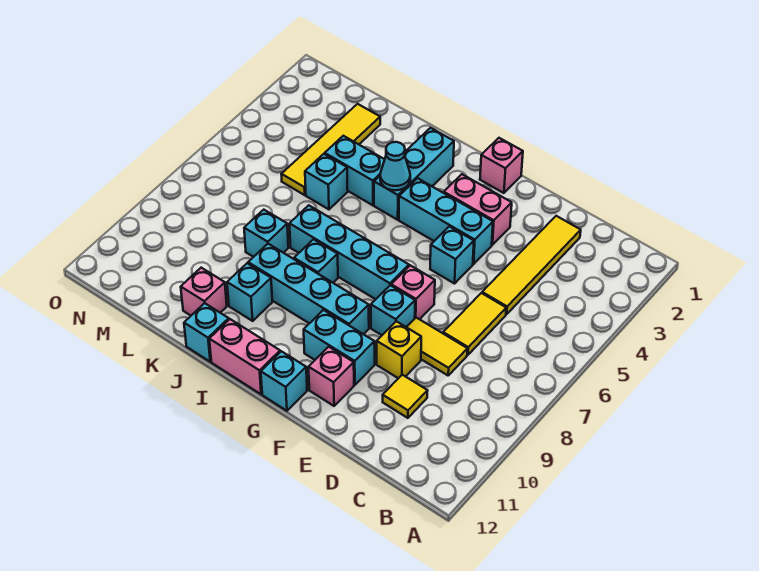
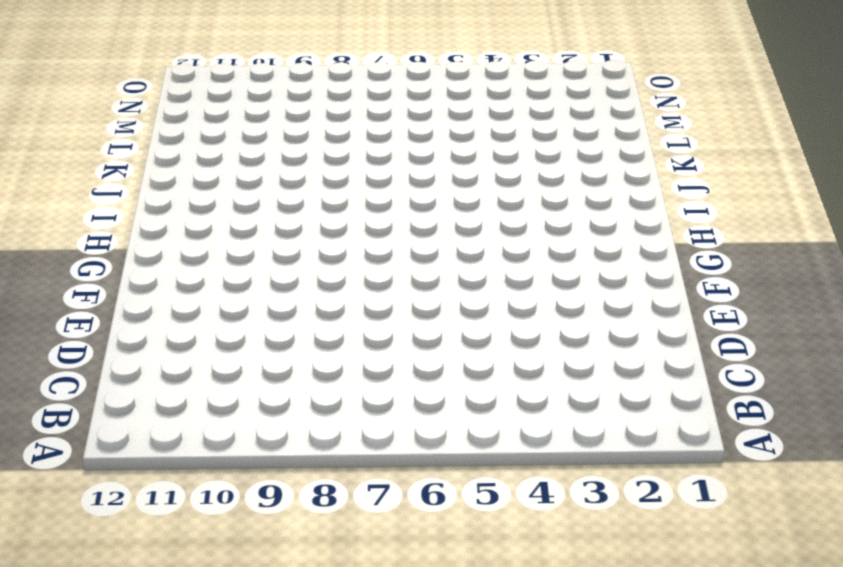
none -> yellow 1x4 tile [482,216,581,314]
none -> yellow 1x2 tile [443,293,506,355]
none -> yellow 1x2 tile [407,318,467,375]

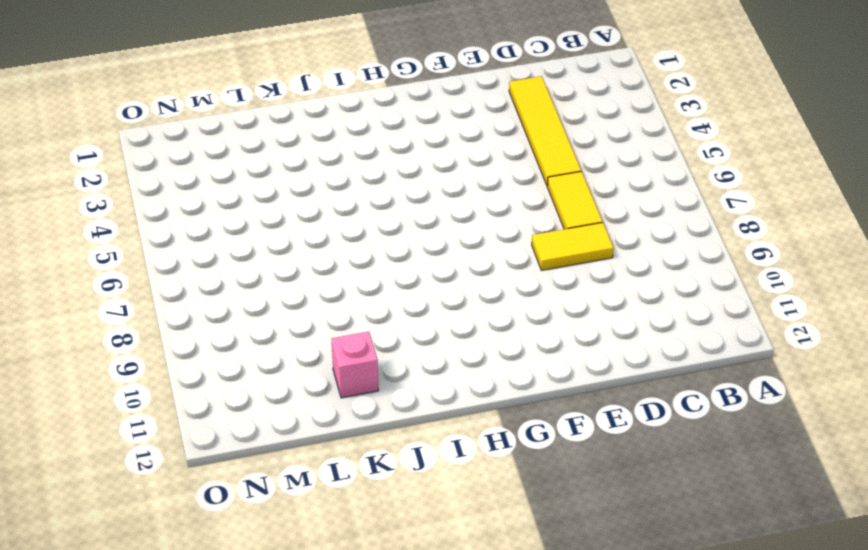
none -> yellow 1x1 tile [383,375,428,418]
none -> yellow 1x1 brick [377,321,421,378]
none -> pink 1x2 brick [444,174,512,245]

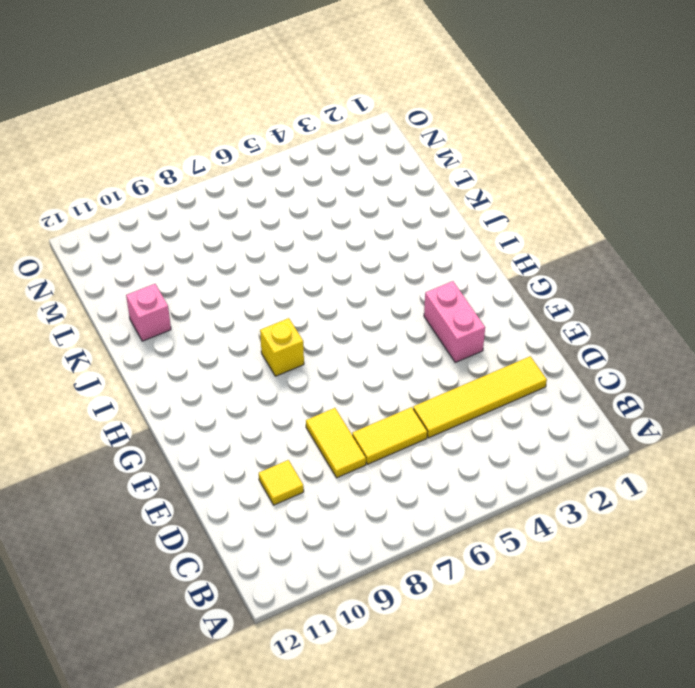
yellow 1x1 brick [260,318,304,376] -> yellow 1x1 brick moved to [377,321,421,378]
none -> cyan 1x3 brick [399,178,493,264]
none -> cyan 1x1 brick [430,226,474,284]
none -> pink 1x1 brick [391,265,435,319]

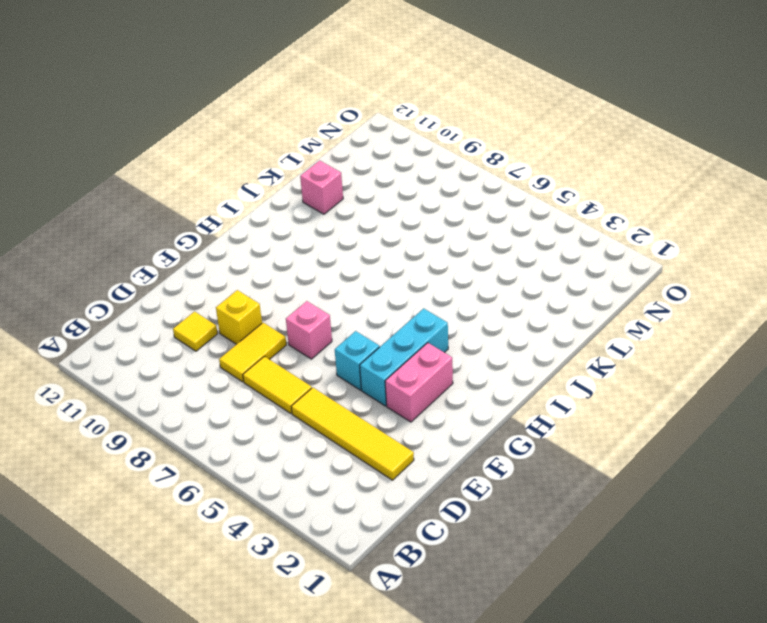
none -> cyan 1x1 brick [371,285,415,335]
none -> cyan 1x2 brick [304,310,375,385]
none -> pink 1x1 brick [309,347,354,406]

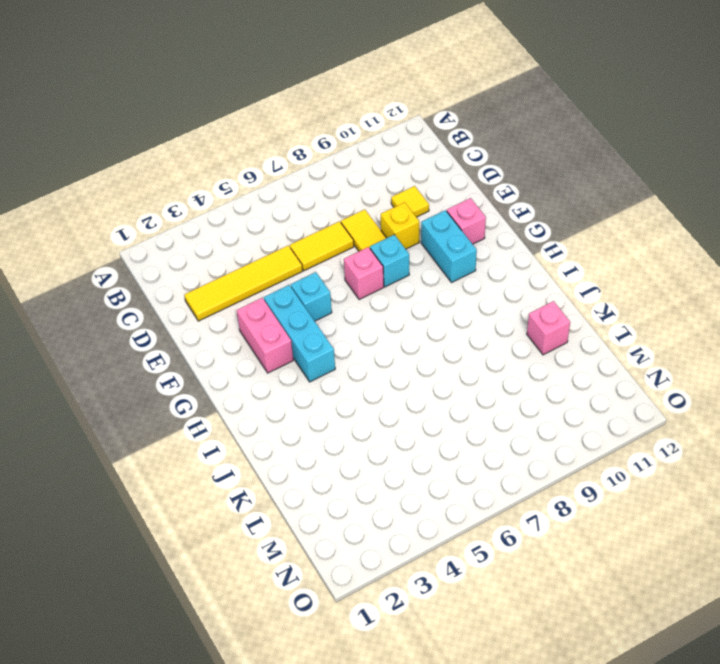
none -> pink 1x1 brick [480,138,523,193]
none -> cyan 1x4 brick [290,205,409,299]
none -> cyan 1x4 brick [248,244,369,334]

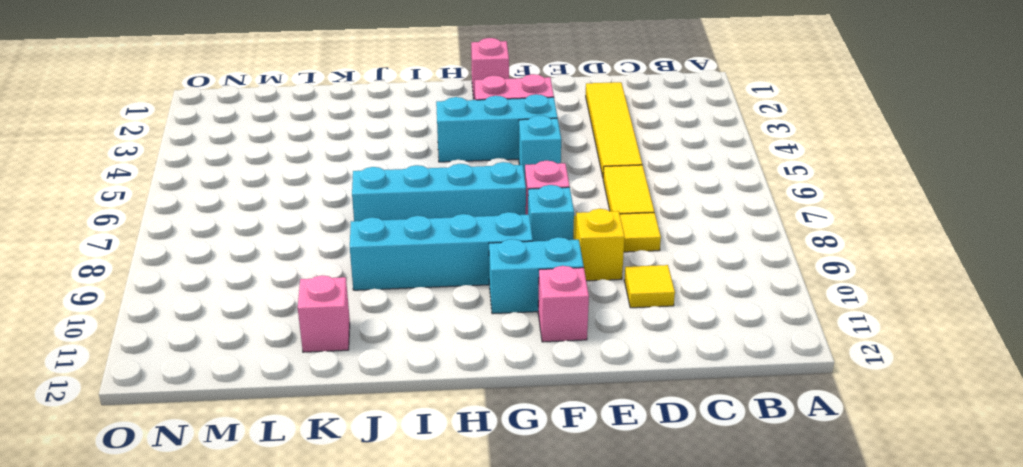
none -> cyan 1x1 brick [261,351,307,411]
none -> pink 1x2 brick [209,319,280,394]
none -> cyan 1x3 brick [374,128,454,220]

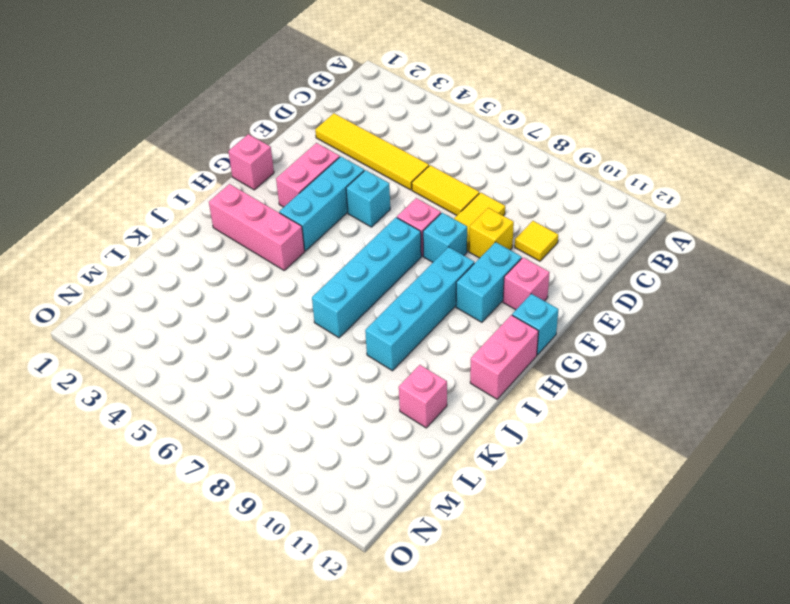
pink 1x3 brick [209,184,305,270] -> cyan 1x3 brick [374,128,454,220]
none -> cyan 1x1 brick [294,239,338,283]
none -> cyan 1x2 brick [325,136,385,205]
none -> cyan 1x1 brick [227,263,272,321]

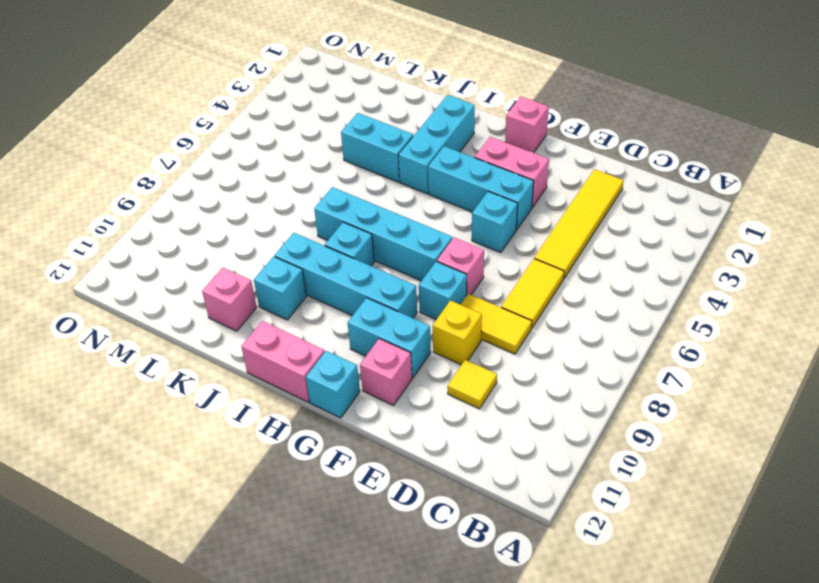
none -> cyan 1x1 brick [184,303,229,362]
none -> cyan 1x1 brick [305,154,348,209]
none -> cyan 1x1 brick [244,210,288,257]

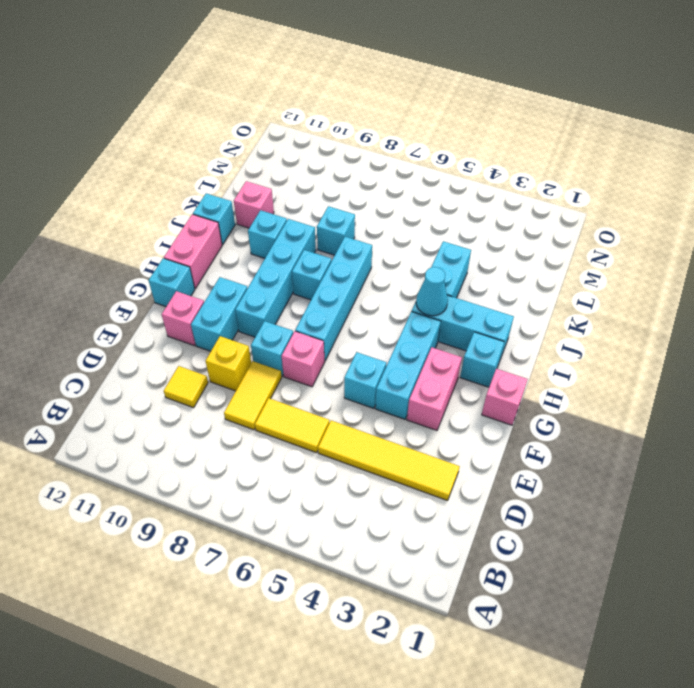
cyan 1x1 brick [460,332,504,387] -> cyan 1x1 brick moved to [305,154,348,209]
none -> yellow 1x4 tile [281,104,380,195]

